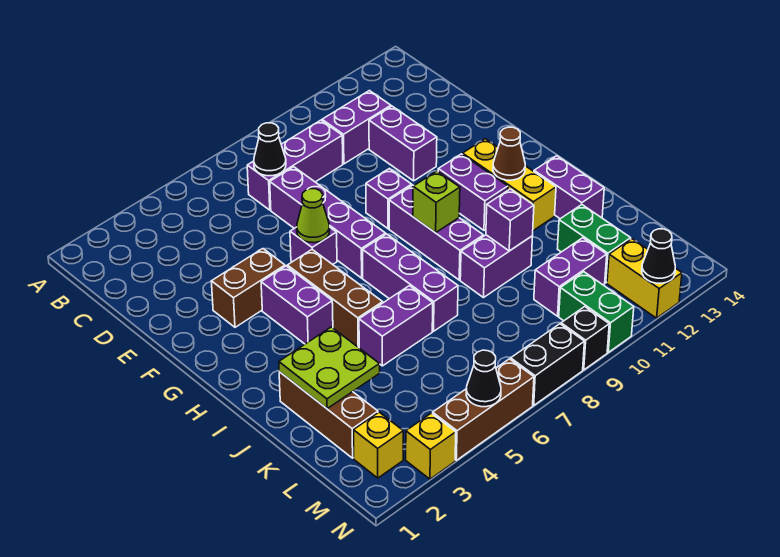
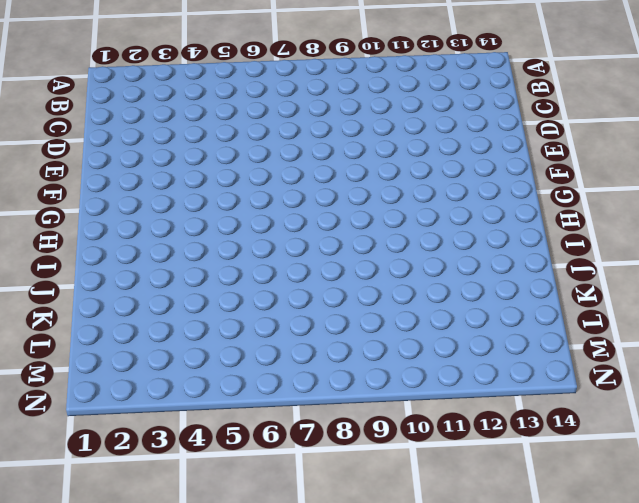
none -> purple 1x3 brick [247,120,343,210]
none -> purple 1x2 brick [322,91,391,164]
none -> purple 1x4 brick [270,167,386,278]
none -> purple 1x2 brick [369,106,437,181]

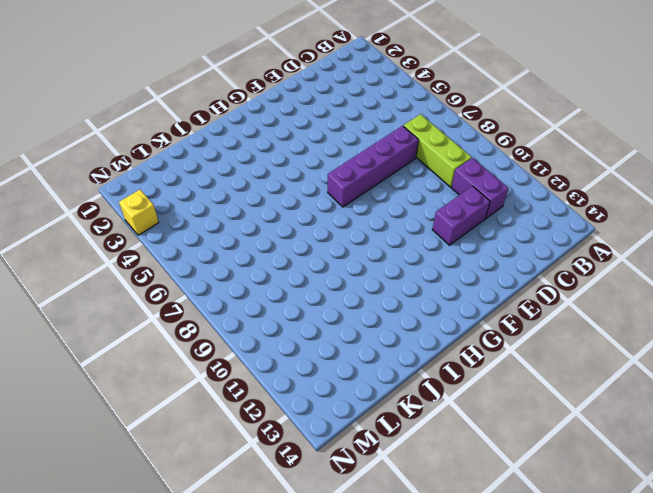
lime 1x3 brick [403,114,472,187] -> purple 1x3 brick [247,120,343,210]
none -> brown 1x2 brick [211,249,285,327]
none -> purple 1x1 brick [290,227,337,264]
none -> purple 1x1 brick [366,169,412,229]
none -> purple 1x2 brick [261,266,333,344]

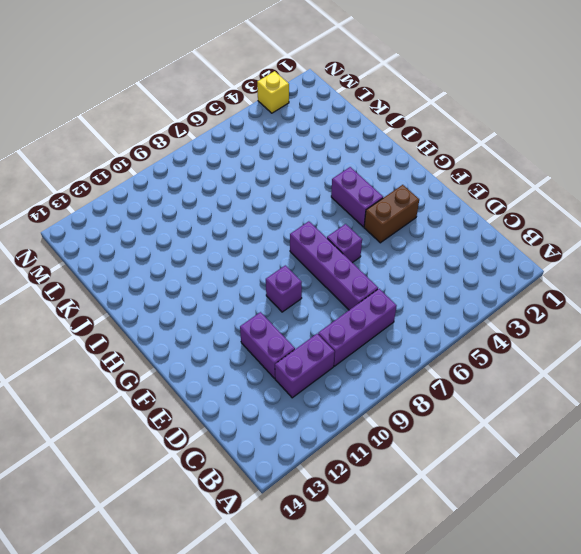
none -> brown 1x3 brick [287,250,383,347]
none -> purple 1x3 brick [389,185,483,280]
none -> purple 1x2 brick [438,154,508,230]
none -> yellow 1x3 brick [463,139,556,231]

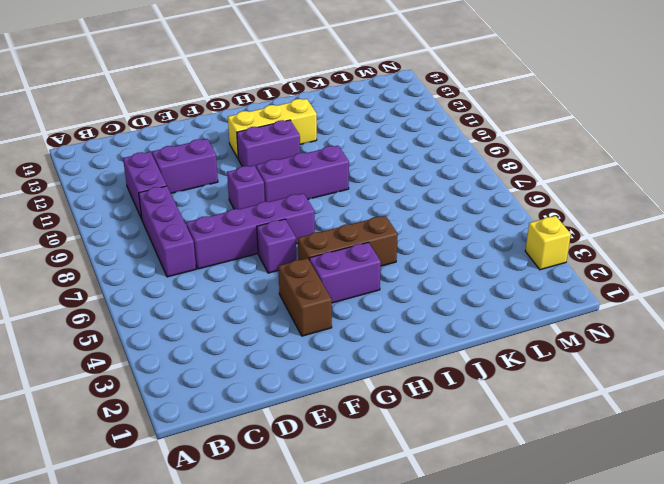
none -> purple 1x3 brick [363,234,458,331]
none -> purple 1x2 brick [534,156,604,219]
none -> brown 1x3 brick [279,372,378,458]
none -> purple 1x2 brick [359,286,433,366]

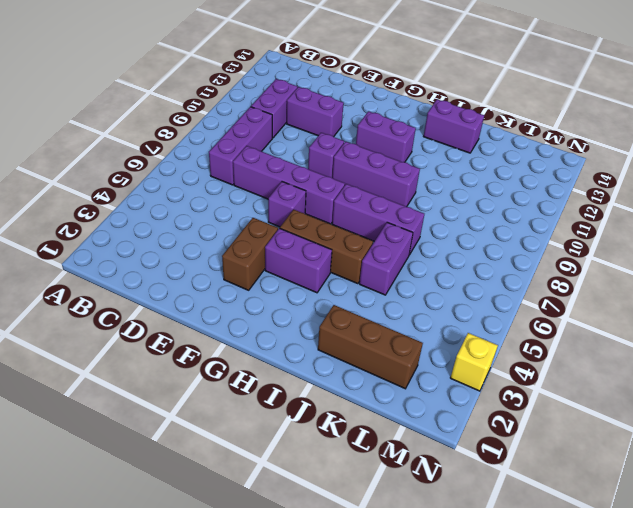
none -> yellow 1x3 brick [463,139,556,231]
none -> purple 1x2 brick [460,235,533,298]
none -> green 1x2 brick [558,205,631,283]
none -> purple 1x2 brick [534,238,607,316]

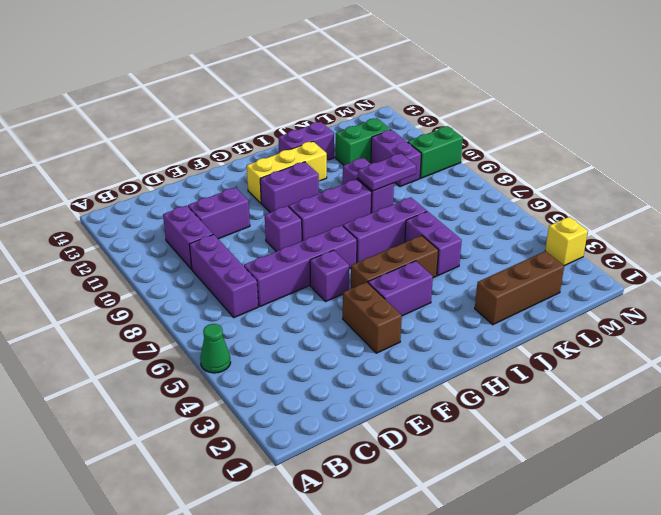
green 1x1 cone [200,324,231,373] -> none
purple 1x2 plate [358,153,416,191] -> none
none -> yellow 1x1 brick [353,412,403,478]
none -> yellow 1x2 brick [607,239,682,318]
none -> brown 1x3 brick [433,359,534,460]
none -> black 1x2 brick [511,324,585,405]

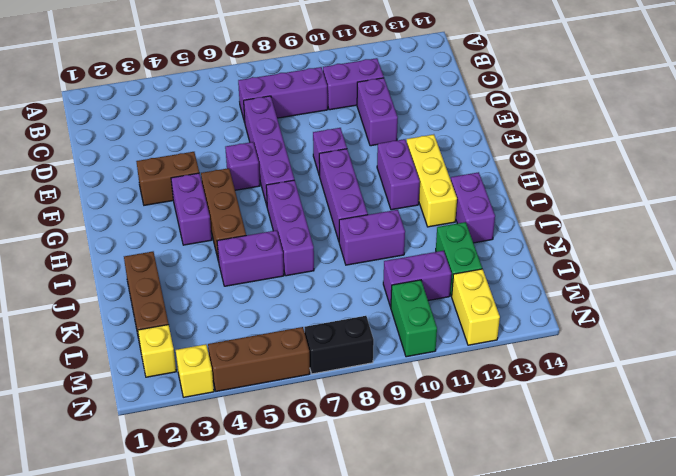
none -> black 1x1 brick [561,307,609,370]
none -> black 1x1 cone [254,123,286,176]
none -> lime 1x1 cone [297,189,330,243]
none -> lime 1x1 brick [413,171,460,233]

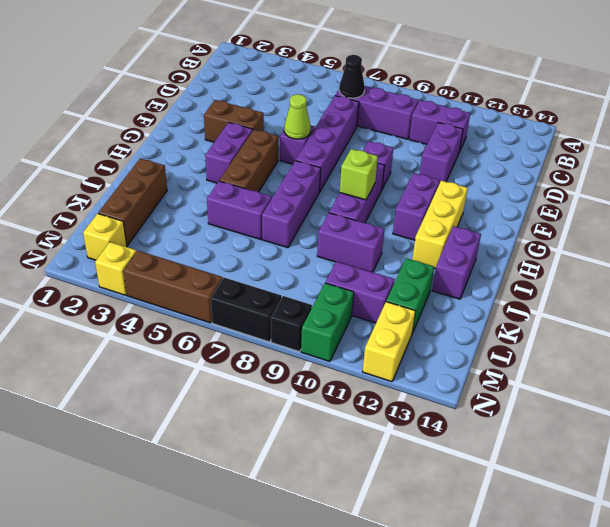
none -> brown 1x1 cone [493,127,525,180]
none -> lime 2x2 plate [279,327,380,408]
none -> purple 1x1 brick [486,189,534,251]
none -> black 1x1 cone [466,350,501,407]

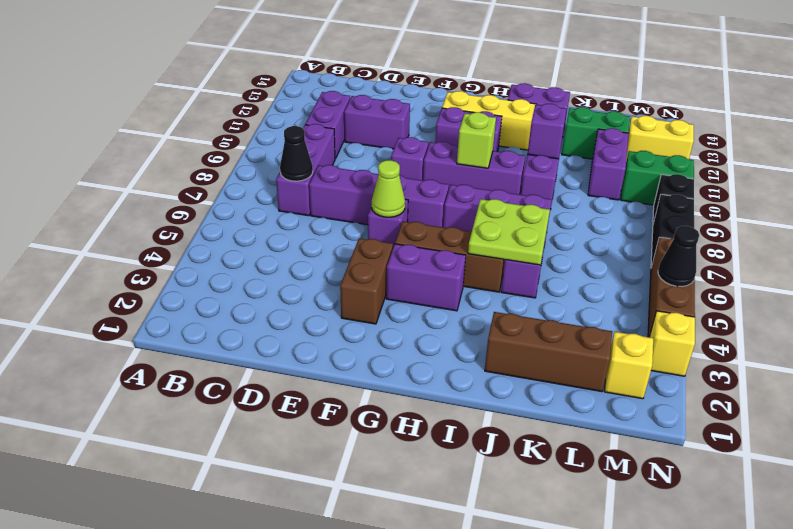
lime 2x2 plate [468,199,550,265] -> lime 2x2 plate moved to [279,327,380,408]
none -> brown 1x1 cone [493,127,525,180]
none -> black 1x1 cone [642,229,675,283]

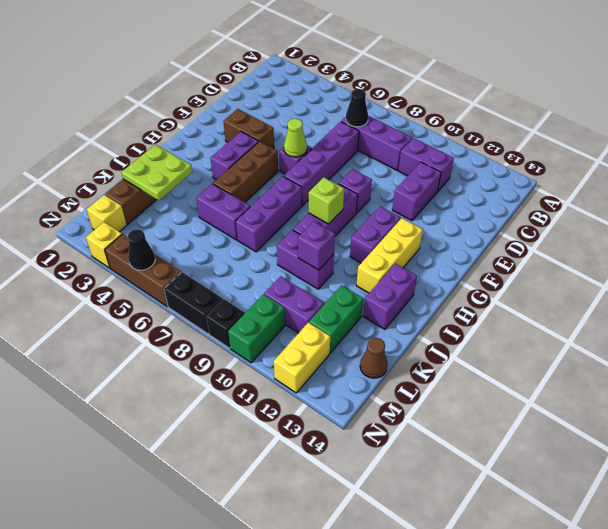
brown 1x1 cone [360,338,388,378] -> brown 1x1 cone moved to [493,127,525,180]
none -> black 1x1 cone [642,229,675,283]

